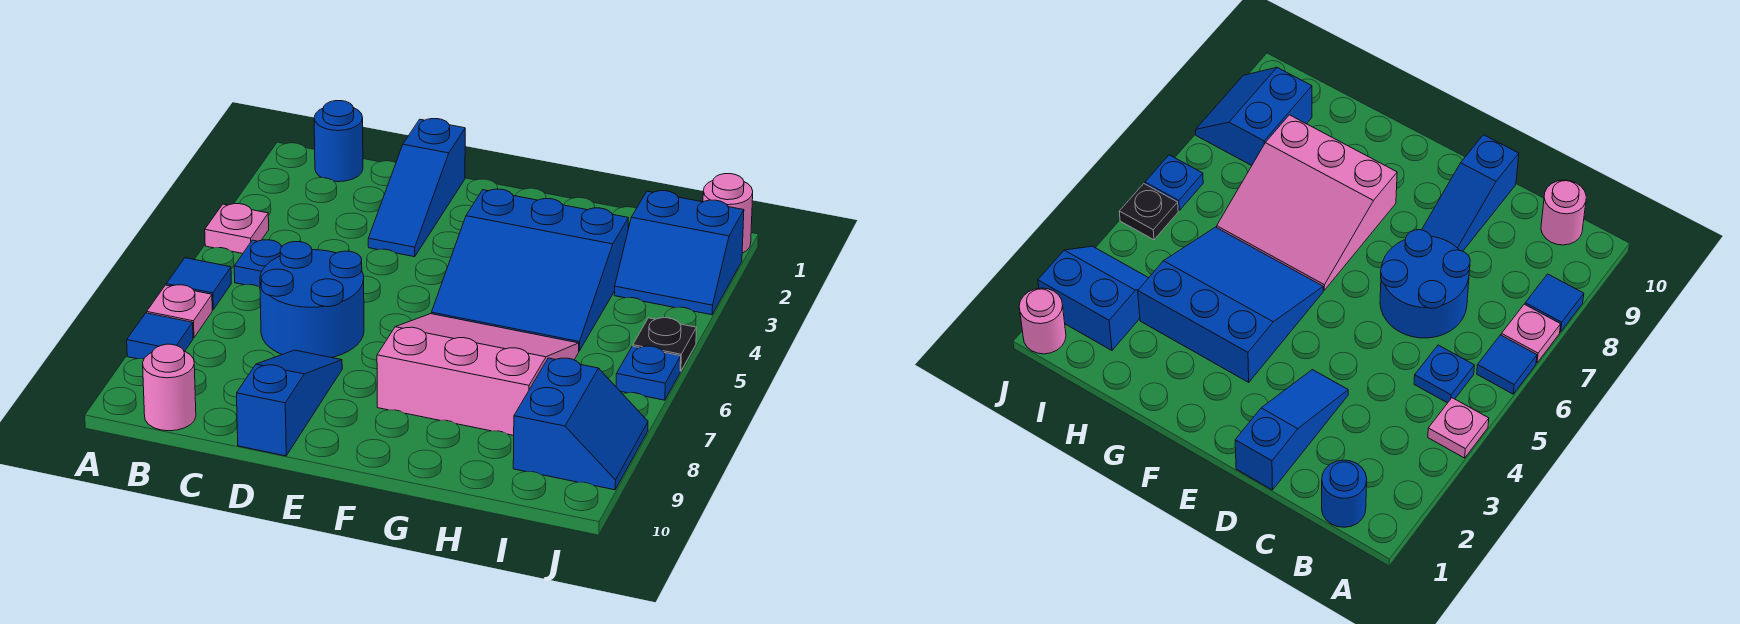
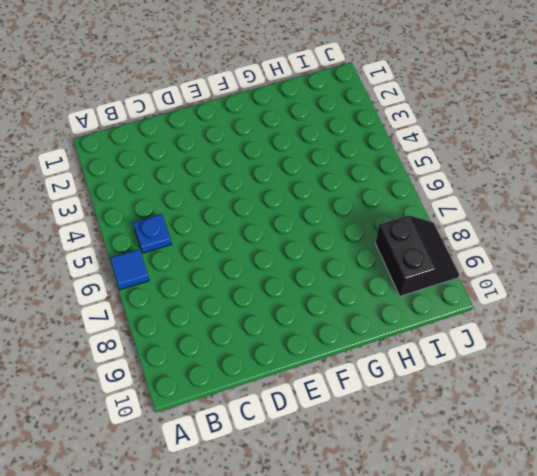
black 2x2 slope [375,216,459,296] -> blue 2x2 slope [513,358,648,490]
none -> pink 1x1 plate [205,204,269,253]
none -> pink 1x1 plate [147,285,212,338]
none -> blue 1x1 tile [127,313,193,359]

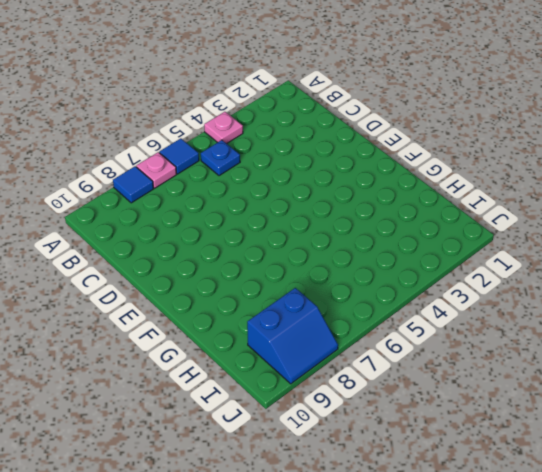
none -> blue 1x1 round brick [314,101,363,182]
none -> pink 1x1 round brick [143,344,196,431]
none -> blue 2x2 round brick [260,242,364,358]

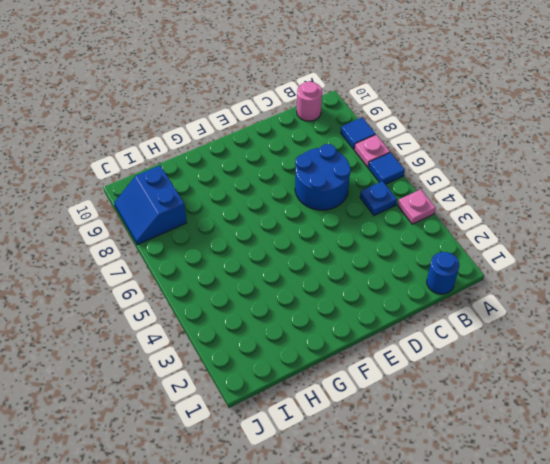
none -> blue 1x3 slope [368,119,465,257]
none -> blue 1x3 slope [237,350,342,456]
none -> blue 3x3 slope [431,189,628,351]

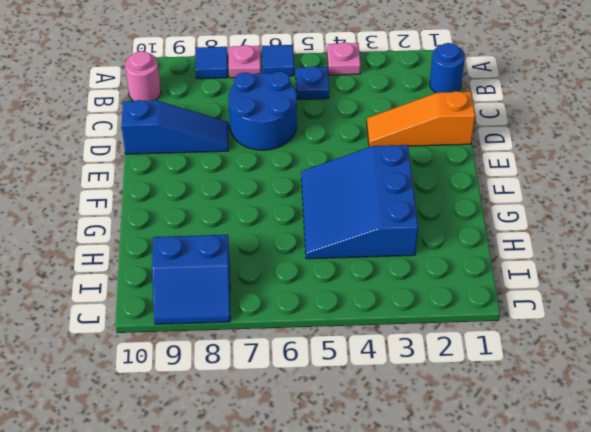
orange 1x3 slope [367,91,475,147] -> blue 1x3 slope [368,119,465,257]
none -> pink 3x3 slope [377,314,579,435]
none -> blue 2x2 slope [614,191,744,315]
none -> pink 1x1 round brick [703,174,753,253]

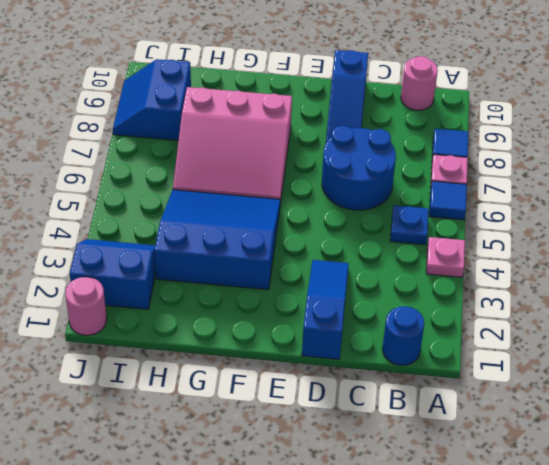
none -> black 1x1 plate [633,318,696,371]
none -> blue 1x1 plate [616,346,681,400]

